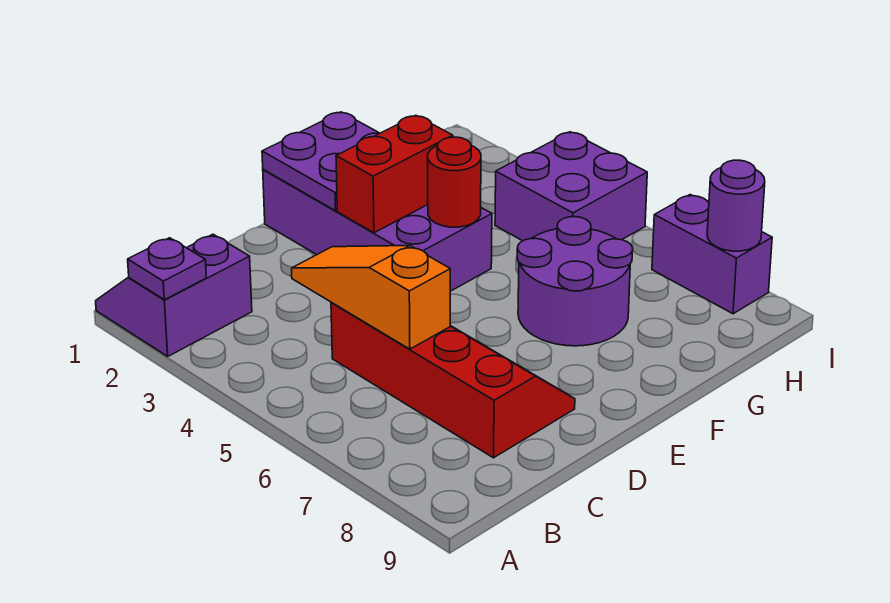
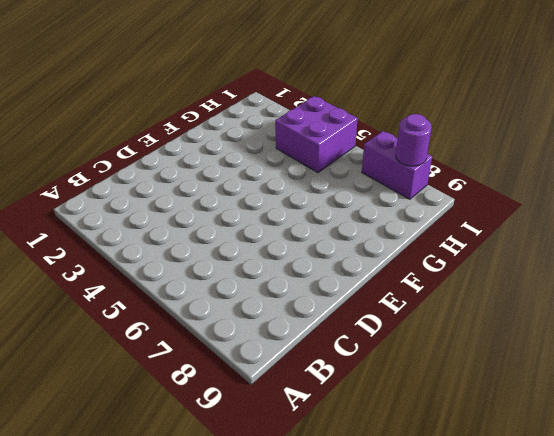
none -> purple 2x2 slope [96,234,252,356]
none -> red 2x4 slope [331,303,575,458]
none -> purple 2x4 brick [263,169,492,291]

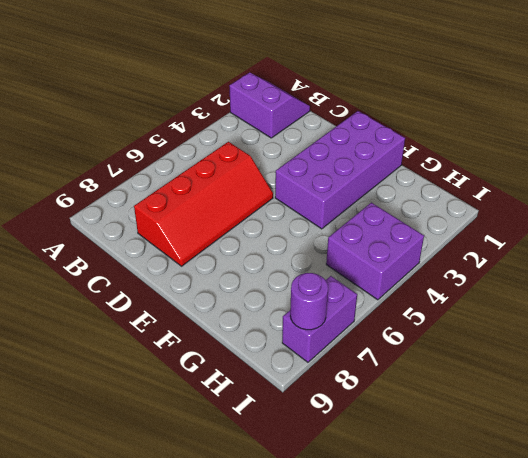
none -> purple 2x2 round brick [517,217,633,346]
none -> purple 1x1 plate [128,238,206,300]
none -> orange 1x3 slope [292,246,450,349]

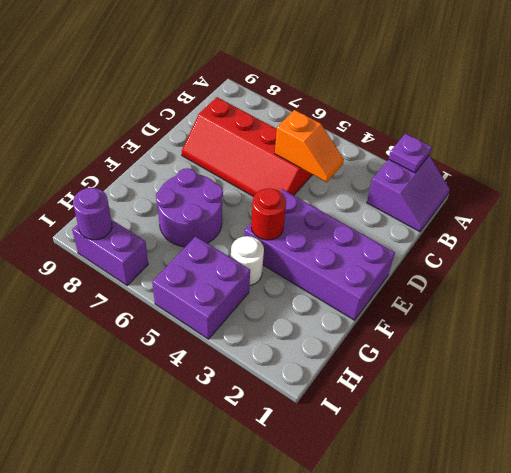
orange 1x2 slope [275,110,344,182] -> orange 1x3 slope [292,246,450,349]
white 1x1 round brick [231,236,264,286] -> none
none -> purple 2x2 plate [262,112,379,211]
none -> red 1x2 brick [336,115,453,233]

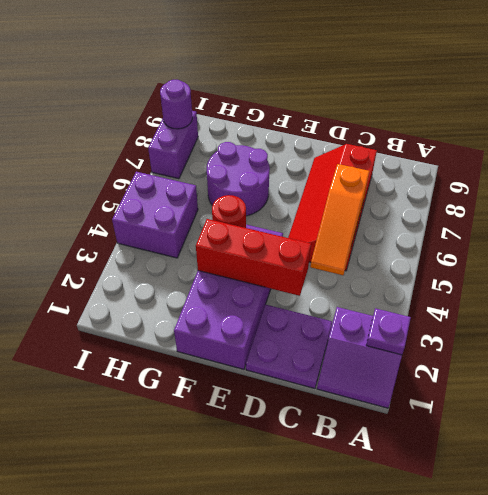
purple 2x2 plate [246,305,332,389] -> purple 2x2 plate moved to [262,112,379,211]
red 1x3 brick [196,219,311,296] -> red 1x2 brick [336,115,453,233]

